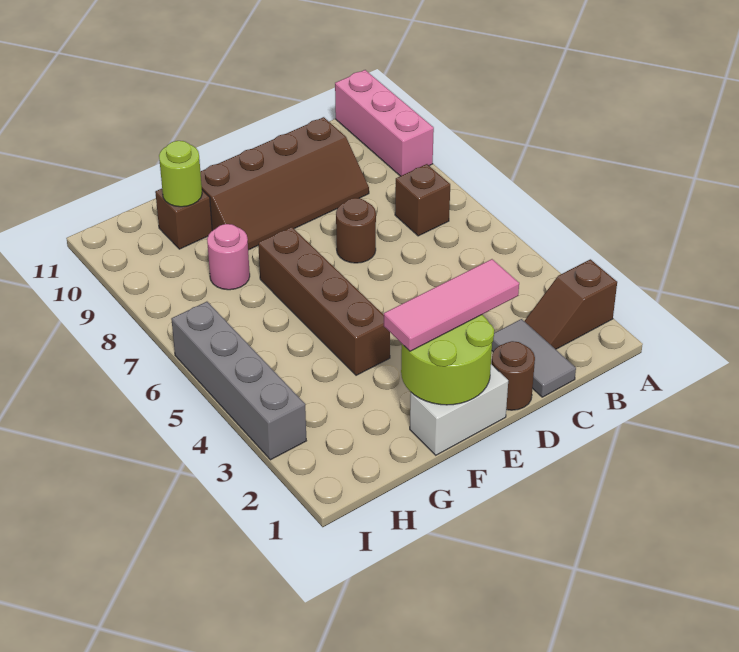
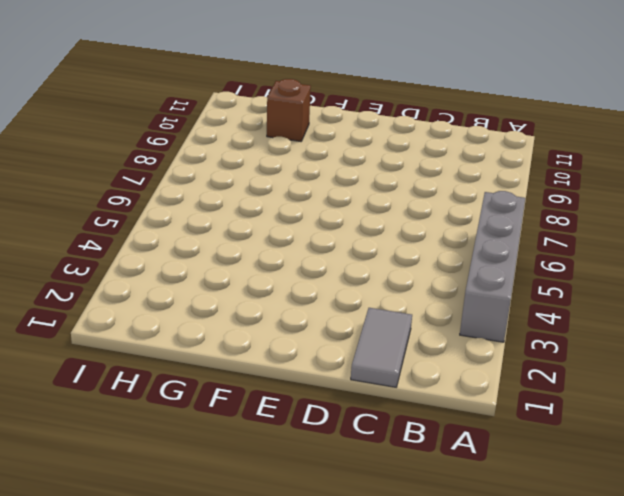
grey 1x4 brick [460,191,525,342] -> grey 1x4 brick moved to [171,302,306,460]
none -> brown 1x2 slope [525,259,617,349]
none -> pink 1x3 brick [335,70,434,176]
none -> brown 1x1 brick [395,164,450,236]

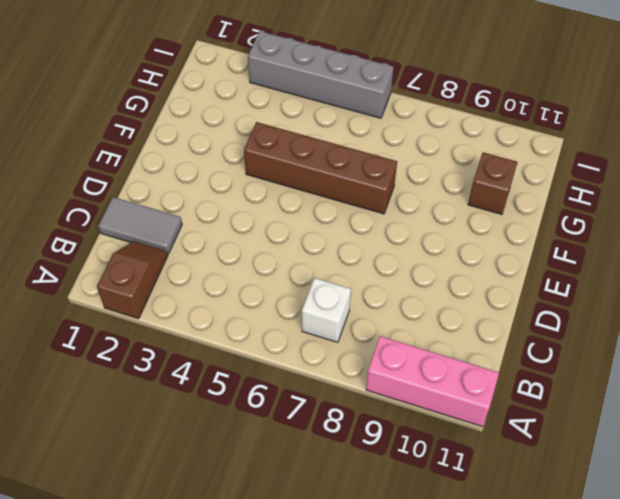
white 1x1 brick [302,278,351,342] -> brown 1x1 brick [395,164,450,236]
none -> brown 2x4 slope [200,117,369,250]
none -> brown 1x1 round brick [492,341,535,410]
none -> brown 1x1 round brick [336,198,376,263]

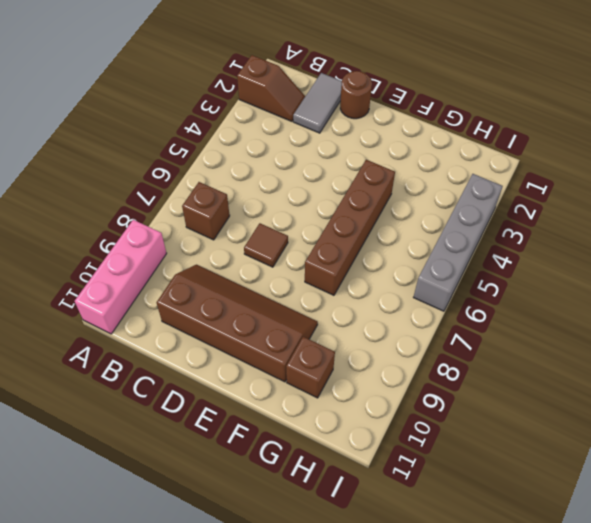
brown 1x1 tile [244,223,288,267] -> brown 1x1 round brick [336,198,376,263]
none -> white 1x2 brick [410,364,508,455]
none -> pink 1x1 round brick [207,224,250,290]
none -> lime 2x2 round brick [401,315,494,405]

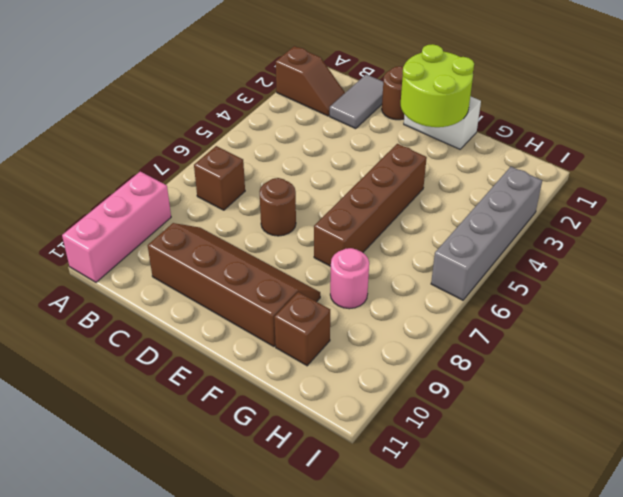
none -> lime 1x1 round brick [159,141,202,207]
none -> pink 1x3 tile [384,259,519,351]

